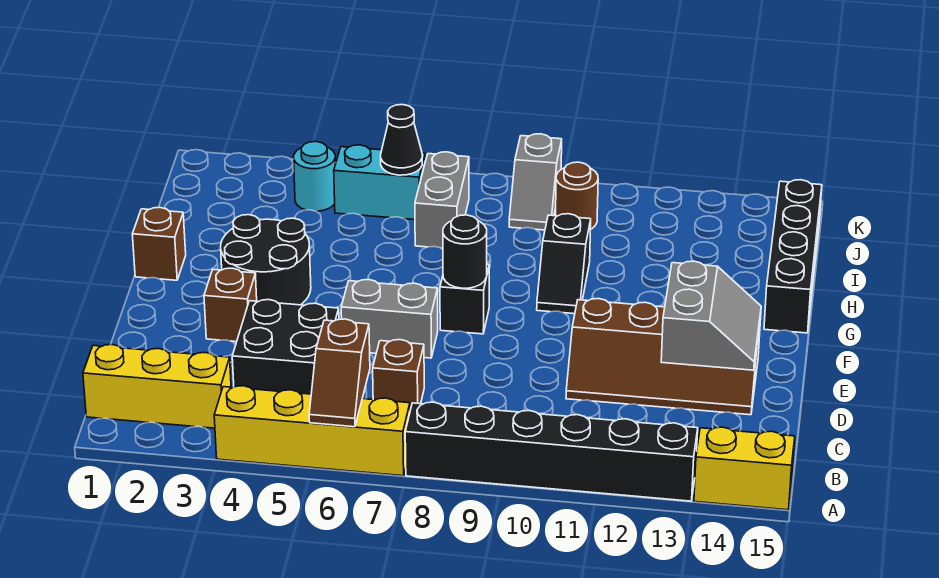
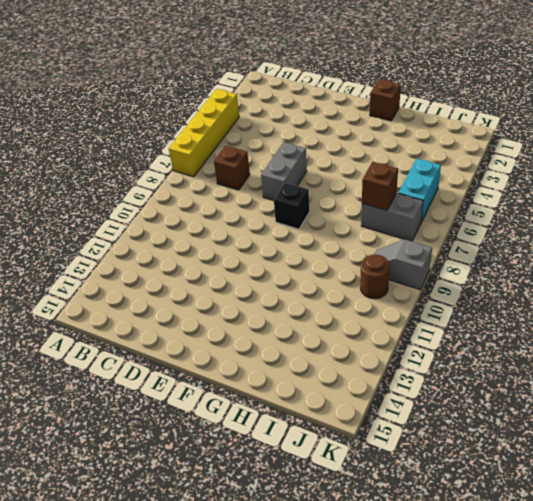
brown 1x1 brick [362,162,398,210] -> brown 1x1 brick moved to [204,268,257,342]
none -> black 1x6 brick [405,402,698,501]
none -> yellow 1x2 brick [694,427,795,510]
none -> yellow 1x3 brick [83,345,231,428]

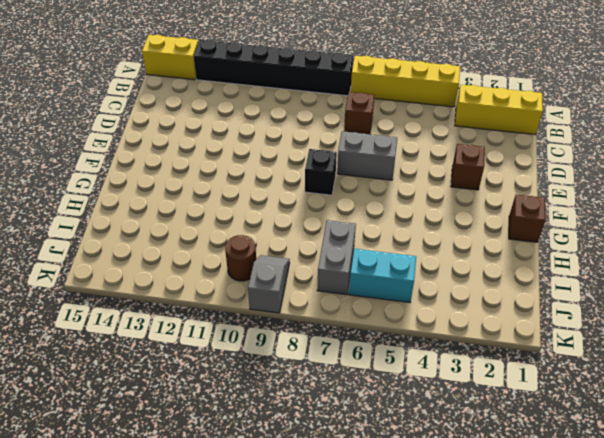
none -> black 2x2 brick [232,300,339,394]
none -> brown 2x4 slope [566,299,761,415]
none -> black 2x2 round brick [221,215,311,305]

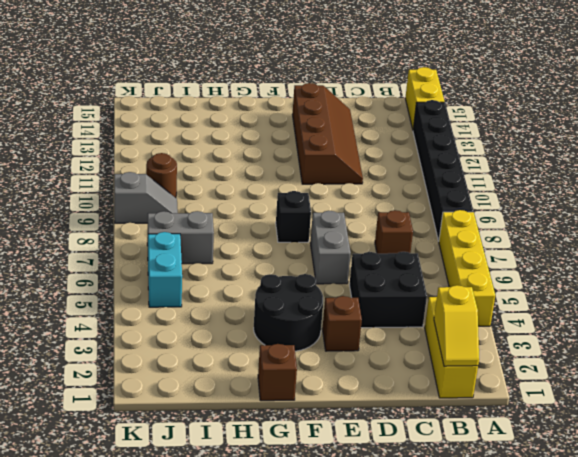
yellow 1x2 slope [434,285,479,366] -> none
none -> black 1x2 slope [537,214,591,314]
none -> black 1x4 brick [764,180,822,333]
none -> cyan 1x1 round brick [294,142,335,211]

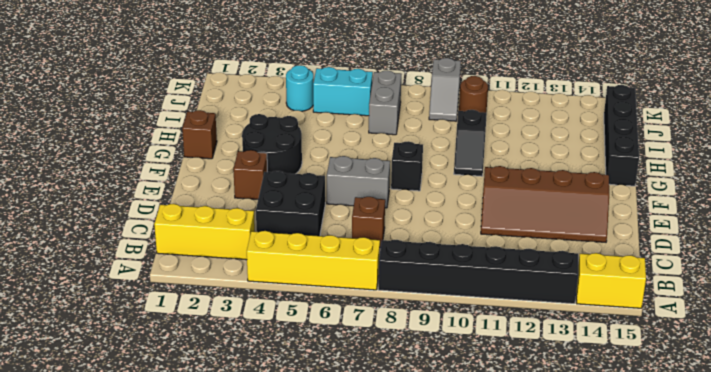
none -> brown 1x2 slope [309,319,370,427]
none -> grey 2x2 slope [661,261,761,370]
none -> black 1x1 round brick [443,215,487,288]

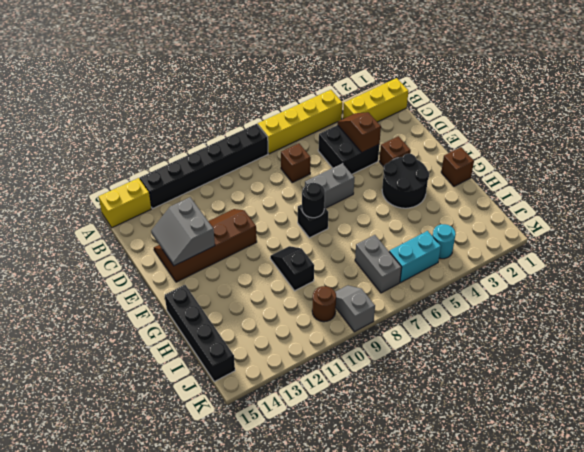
brown 1x2 slope [338,112,381,152] -> brown 1x2 slope moved to [309,319,370,427]
none -> black 1x1 cone [381,105,422,175]

